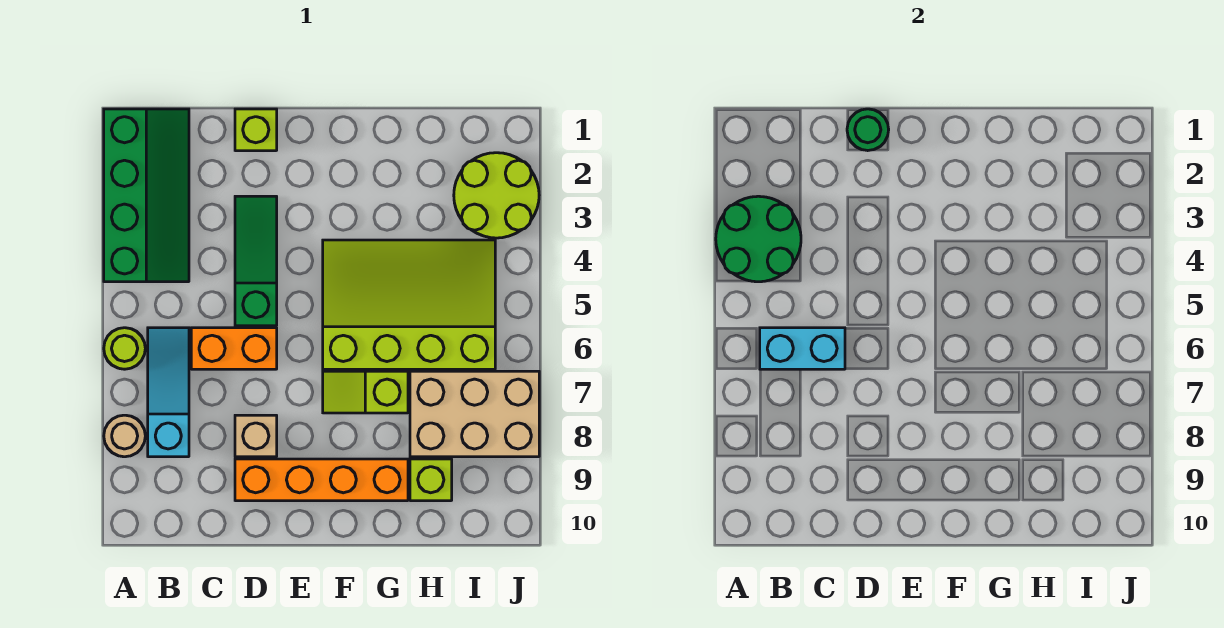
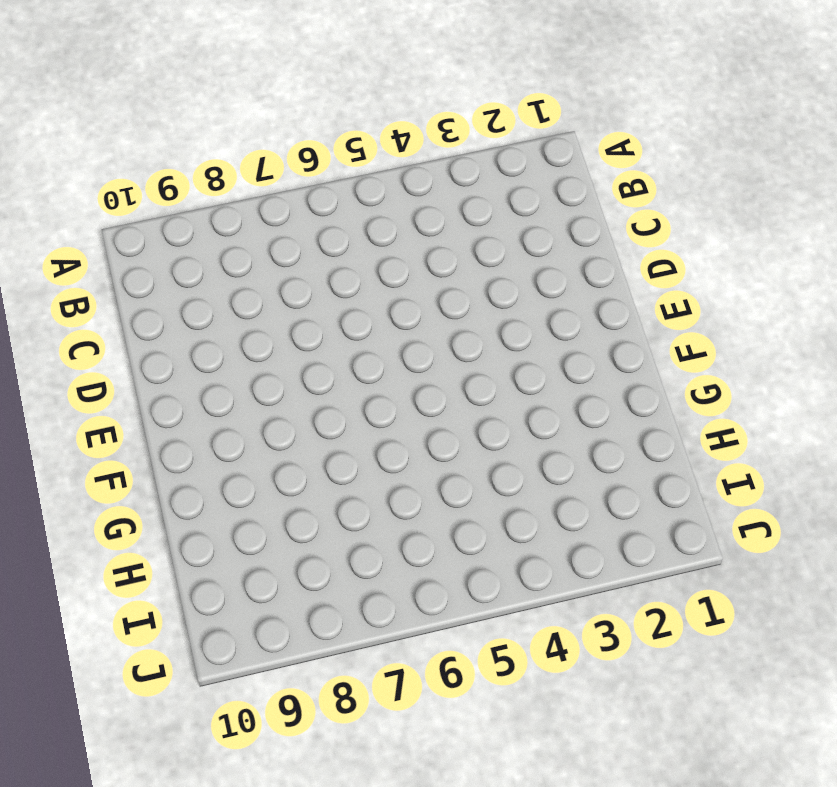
none -> green 2x4 slope [104,109,189,282]
none -> lime 1x1 round brick [104,328,145,369]
none -> tan 1x1 round brick [104,415,145,457]

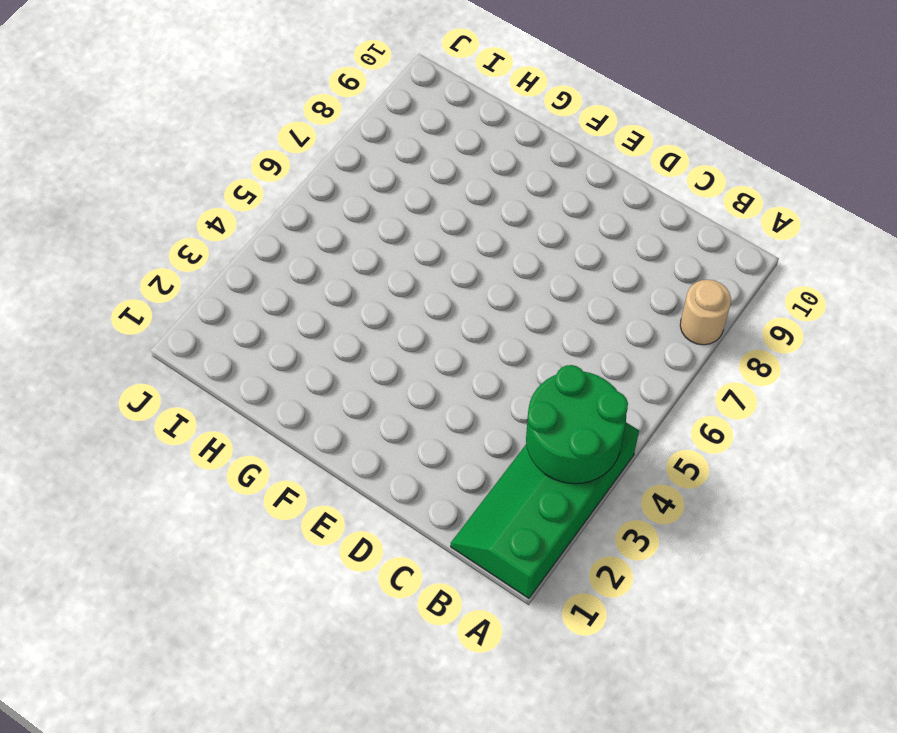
none -> lime 1x1 round brick [104,328,145,369]
none -> cyan 1x3 slope [148,328,189,457]
none -> orange 1x2 brick [191,328,277,369]

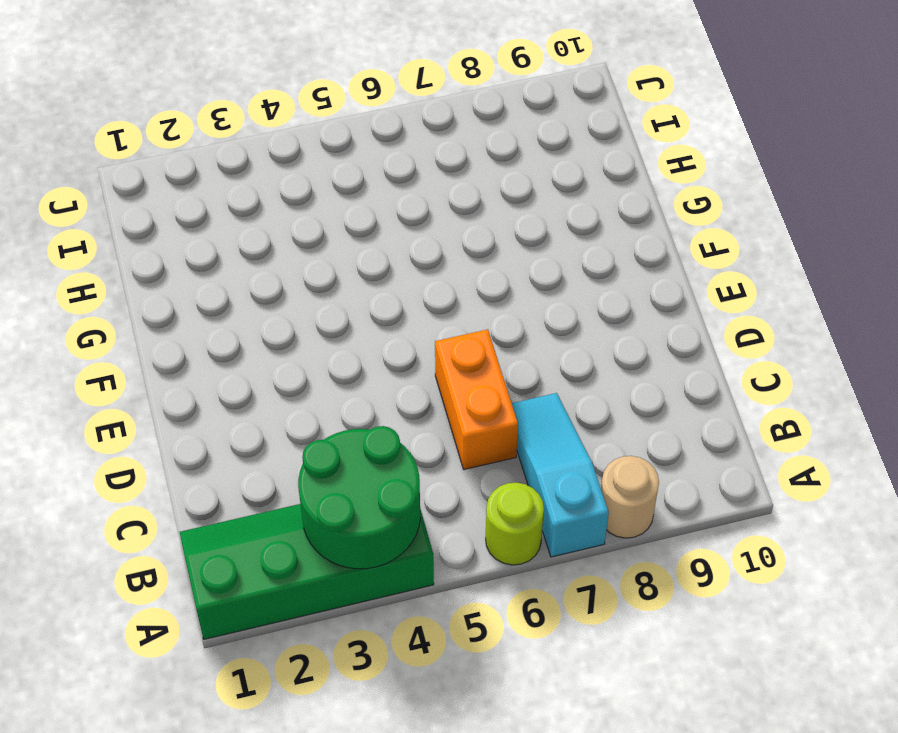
cyan 1x3 slope [512,393,609,557] -> cyan 1x3 slope turned to [148,328,189,457]
none -> lime 1x1 brick [235,109,277,151]
none -> green 1x3 slope [235,196,277,326]
none -> tan 1x1 brick [235,415,277,457]

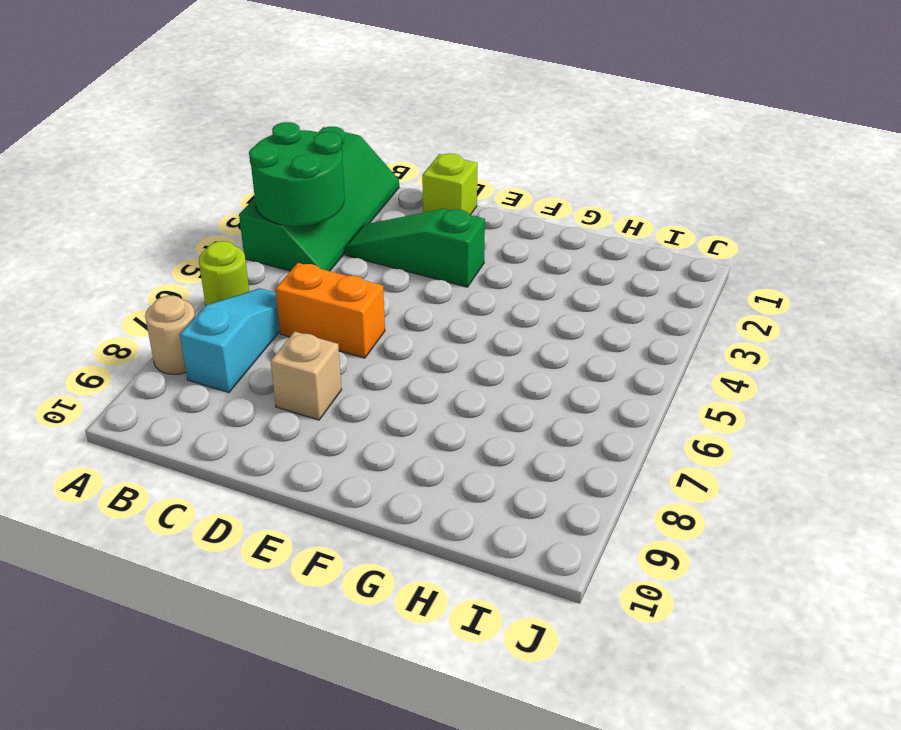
green 1x3 slope [345,209,485,287] -> green 1x3 slope turned to [235,196,277,326]
none -> orange 1x4 brick [235,459,408,501]
none -> lime 3x4 slope [323,240,495,369]
none -> lime 1x2 slope [323,371,408,413]

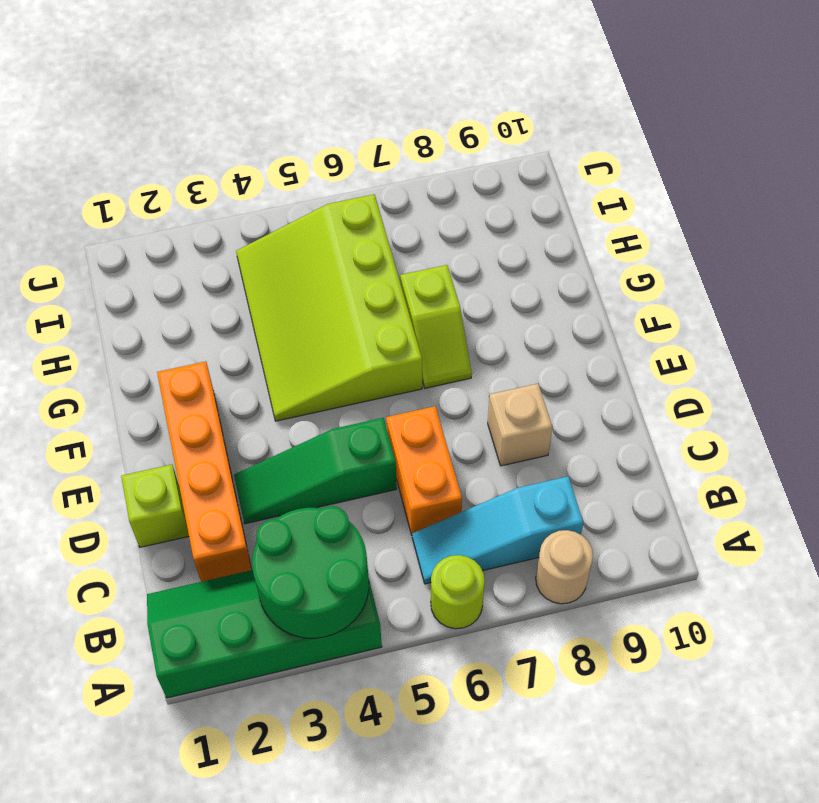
orange 1x4 brick [157,361,252,582] -> orange 1x4 brick moved to [235,459,408,501]
none -> tan 2x3 brick [410,371,539,457]
none -> lime 1x1 brick [410,459,452,501]
none -> lime 2x2 round brick [454,153,539,238]

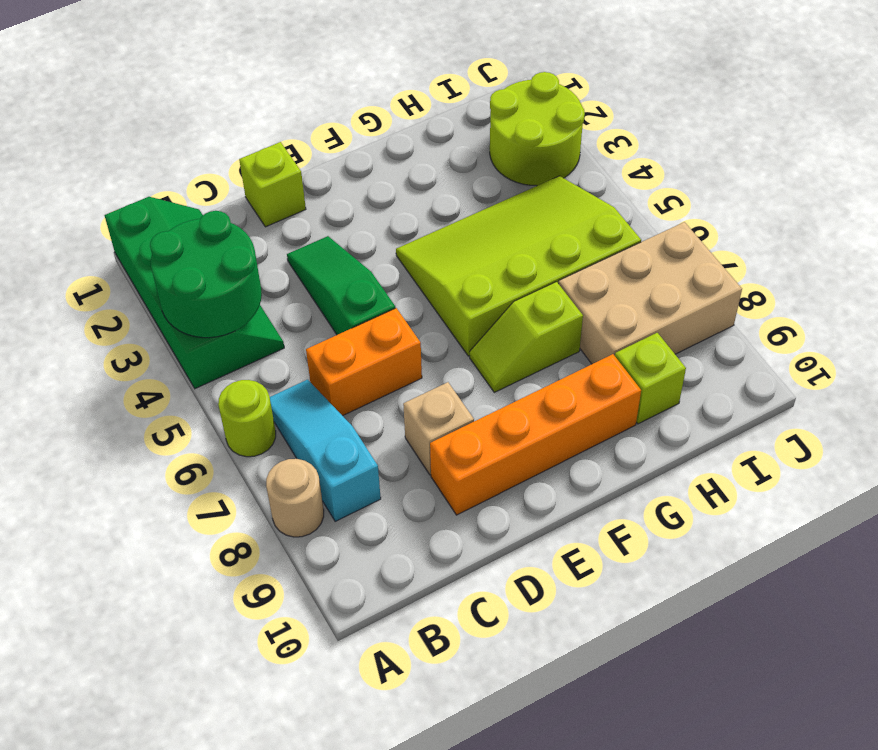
none -> cyan 1x2 brick [760,328,845,369]
none -> green 1x1 round brick [847,109,889,151]

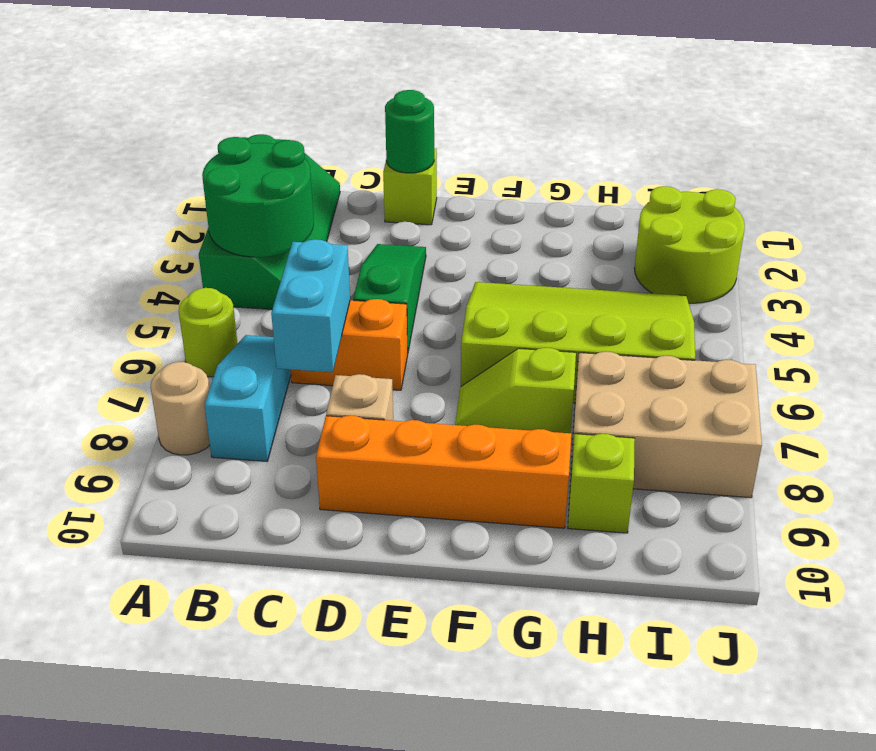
cyan 1x2 brick [271,239,350,372] -> cyan 1x2 brick turned to [760,328,845,369]

